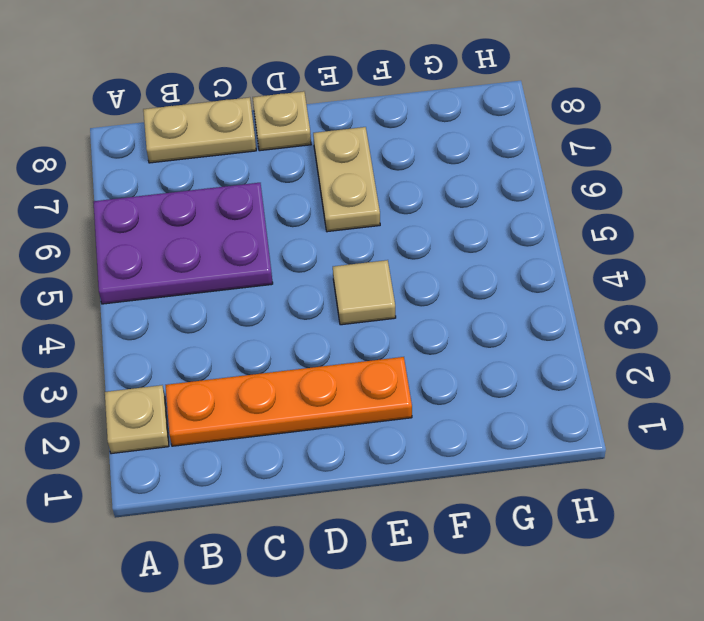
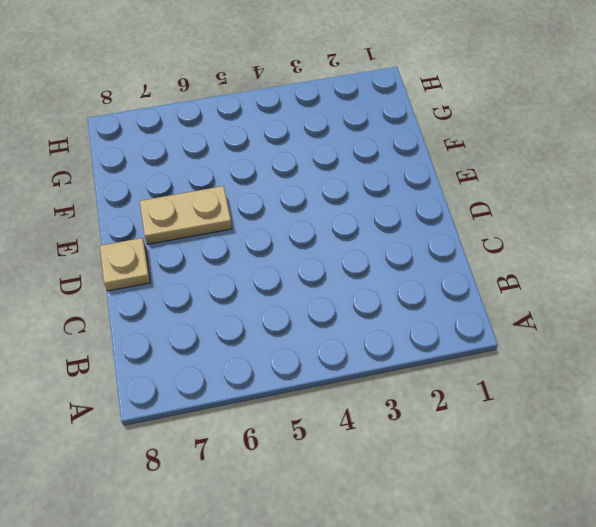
none -> tan 1x1 plate [105,385,169,454]
none -> purple 2x3 plate [93,183,273,304]

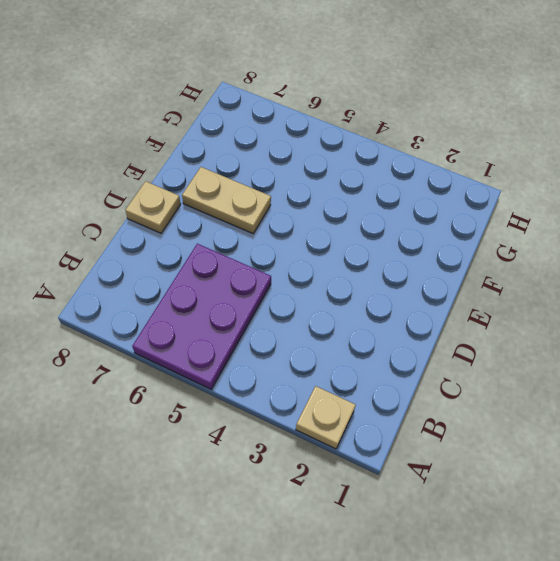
none -> orange 1x4 plate [166,357,412,446]
none -> tan 1x2 plate [143,97,256,163]

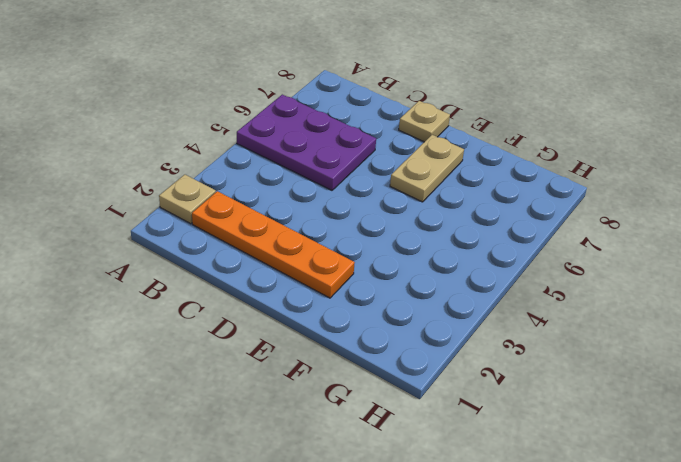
none -> tan 1x2 plate [143,97,256,163]
none -> tan 1x1 tile [333,260,396,325]

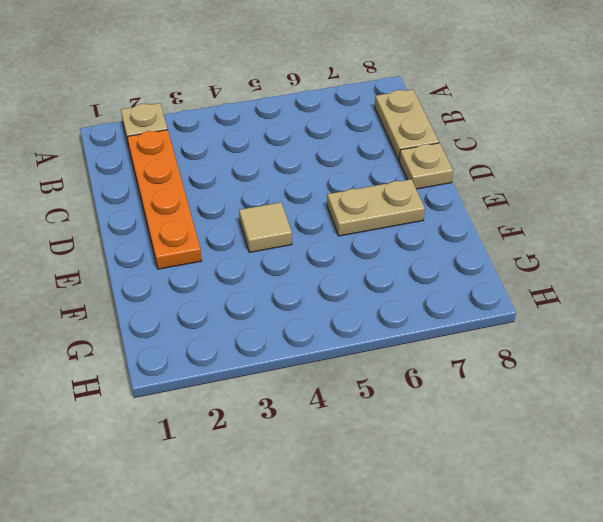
none -> purple 2x3 plate [93,183,273,304]

